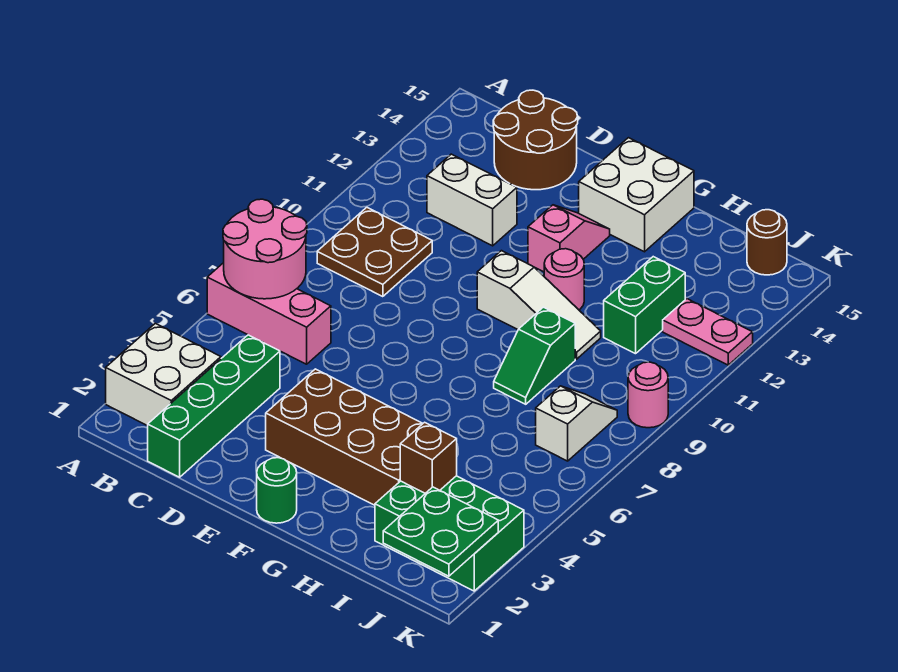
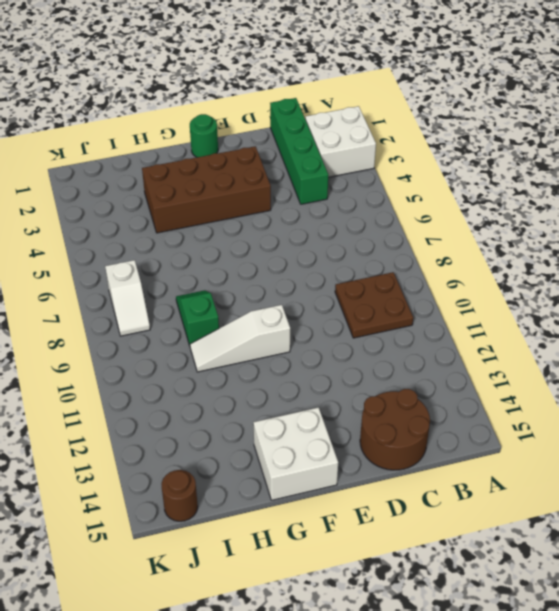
none -> pink 1x3 brick [207,263,331,364]
none -> white 1x2 brick [427,154,517,246]
none -> pink 1x2 slope [528,205,610,272]

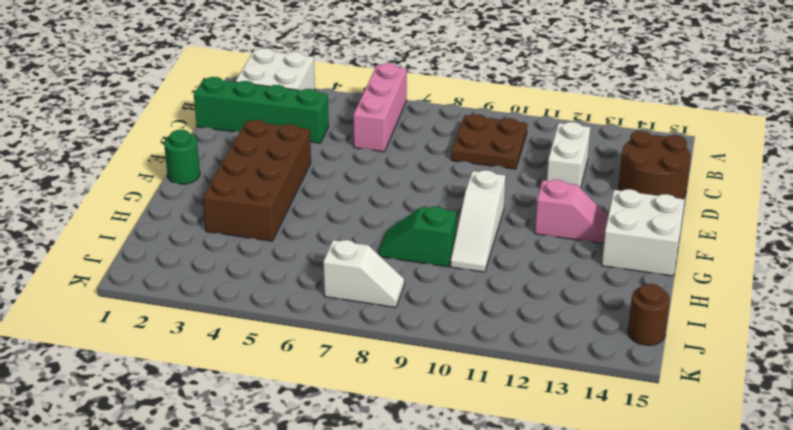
none -> pink 1x1 round brick [544,249,584,310]
none -> green 2x3 brick [375,476,524,591]
none -> green 1x2 brick [604,257,685,354]

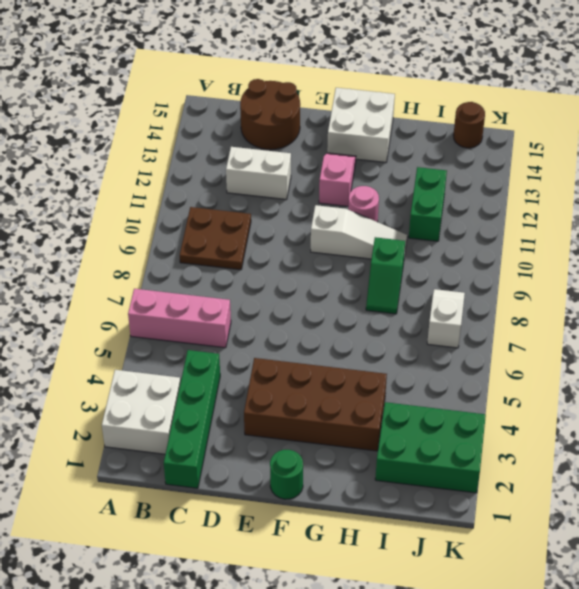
none -> pink 1x2 plate [663,299,753,365]
none -> pink 1x1 round brick [628,362,668,428]
none -> pink 2x2 round brick [223,199,307,299]

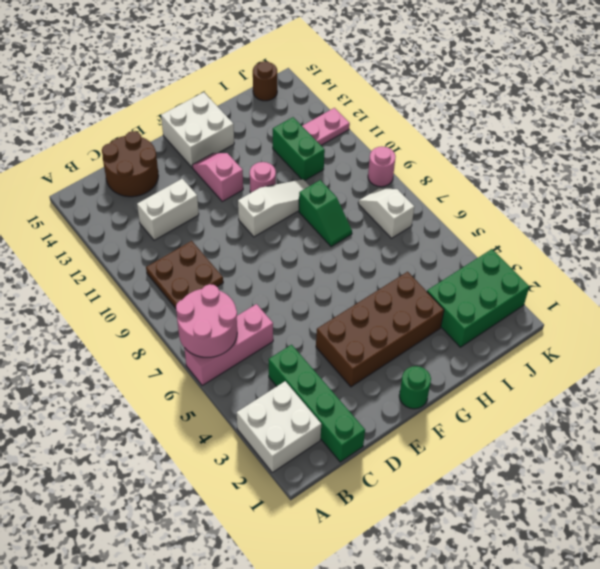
none -> brown 1x1 brick [400,422,457,493]
none -> green 2x2 plate [383,487,498,576]

